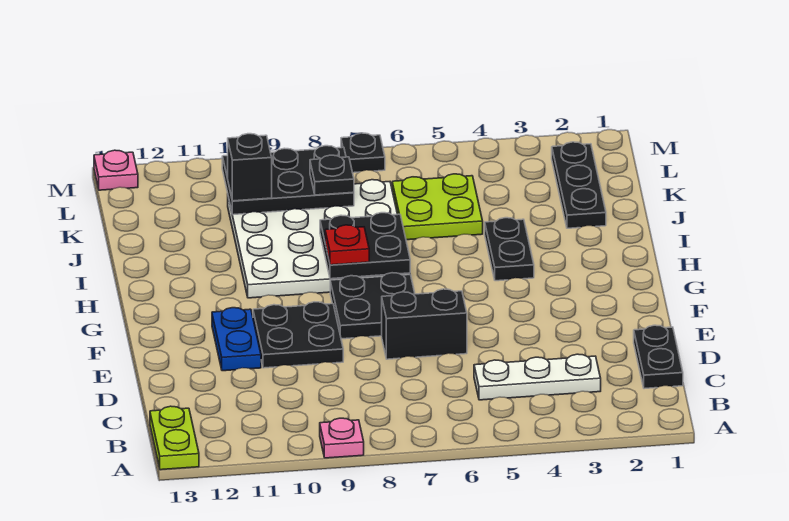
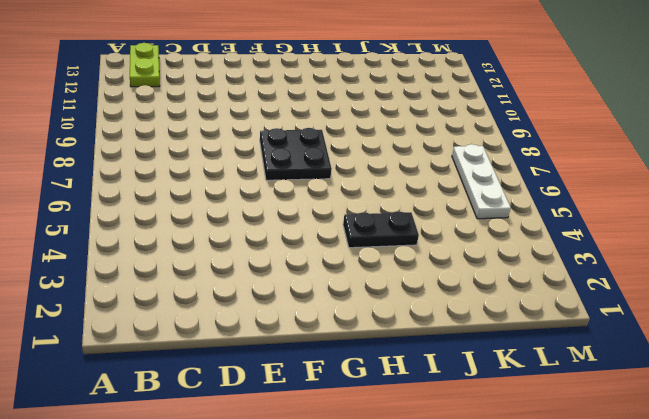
lime 1x2 plate [130,43,159,87] -> lime 1x2 plate turned to [150,406,199,470]
white 1x3 plate [452,144,511,219] -> white 1x3 plate moved to [474,354,601,400]
none -> pink 1x1 plate [320,418,364,458]
none -> black 1x2 plate [634,325,683,389]
none -> black 1x2 brick [382,289,467,359]

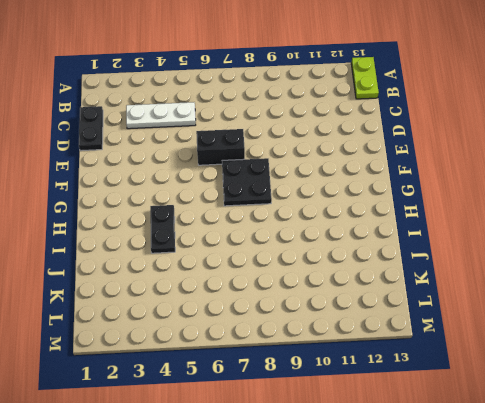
none -> pink 1x1 plate [320,418,364,458]
none -> black 2x2 plate [253,302,343,368]
none -> blue 1x2 plate [212,308,261,371]

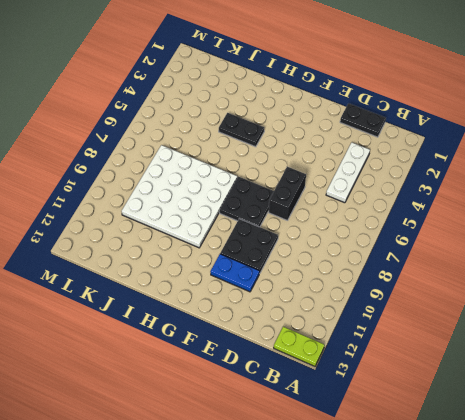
none -> pink 1x1 plate [320,418,364,458]
none -> black 1x3 plate [552,142,606,228]
none -> lime 2x2 plate [392,174,483,240]

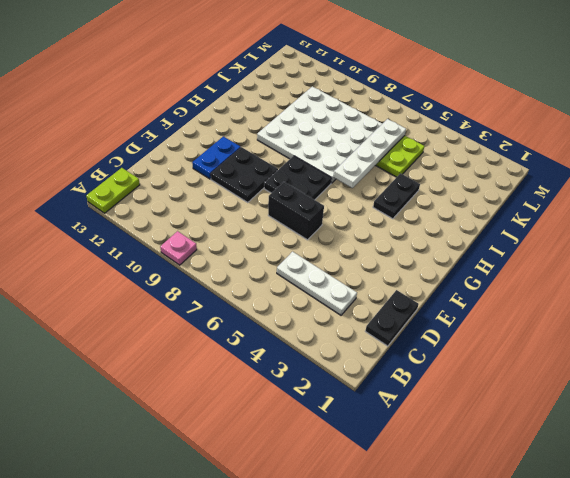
white 1x4 plate [333,119,406,188] -> none
none -> black 1x3 plate [552,142,606,228]
none -> black 1x1 plate [341,133,385,173]
none -> pink 1x1 plate [94,150,138,190]

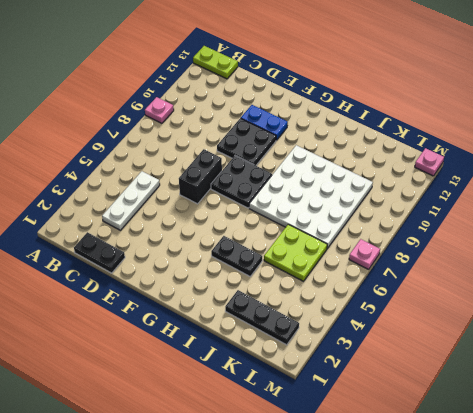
pink 1x1 plate [349,239,380,269] -> black 1x1 plate [341,133,385,173]
none -> black 2x2 plate [320,213,410,279]
none -> black 2x3 plate [222,146,354,215]
none -> red 1x1 plate [325,225,369,265]

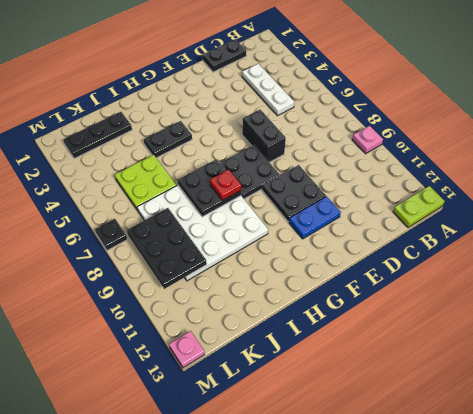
none -> black 1x1 plate [310,155,354,195]
none -> black 1x1 brick [228,134,272,201]

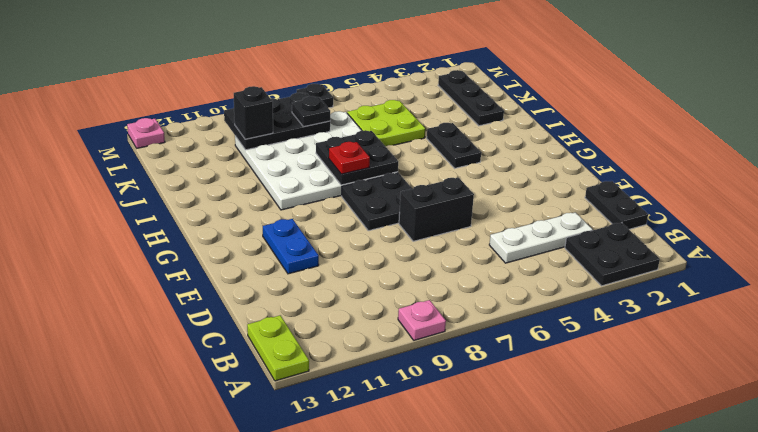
black 2x2 plate [565,223,660,286] -> black 2x2 plate moved to [253,302,343,368]

